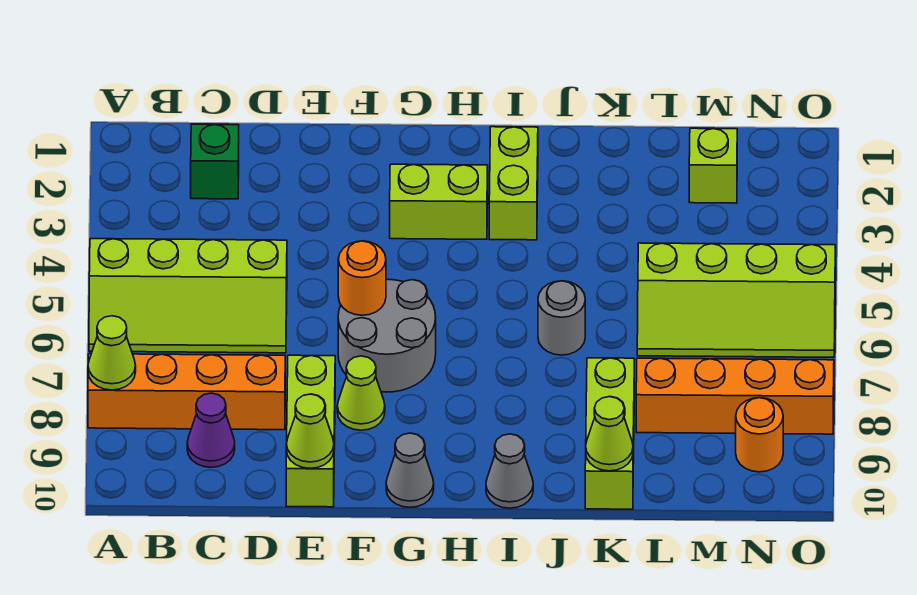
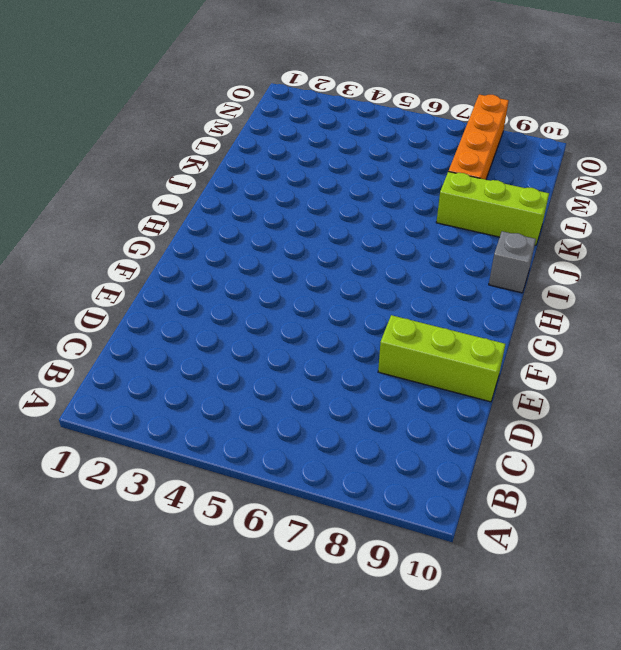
grey 1x1 brick [489,231,536,293] -> grey 1x1 cone [486,434,533,508]
none -> lime 2x4 slope [89,239,287,353]
none -> orange 1x4 brick [88,354,285,430]
none -> green 1x1 brick [191,124,239,199]

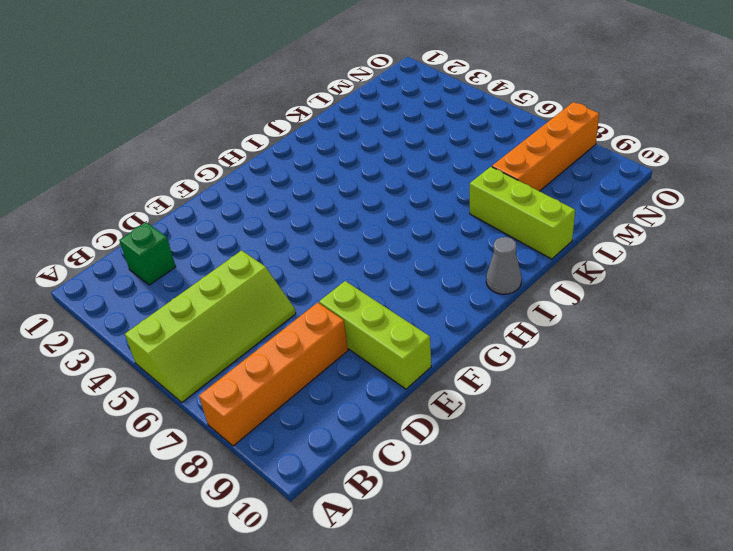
none -> purple 1x1 cone [187,393,235,467]
none -> grey 2x2 round brick [338,279,436,392]
none -> lime 1x1 cone [337,356,385,430]

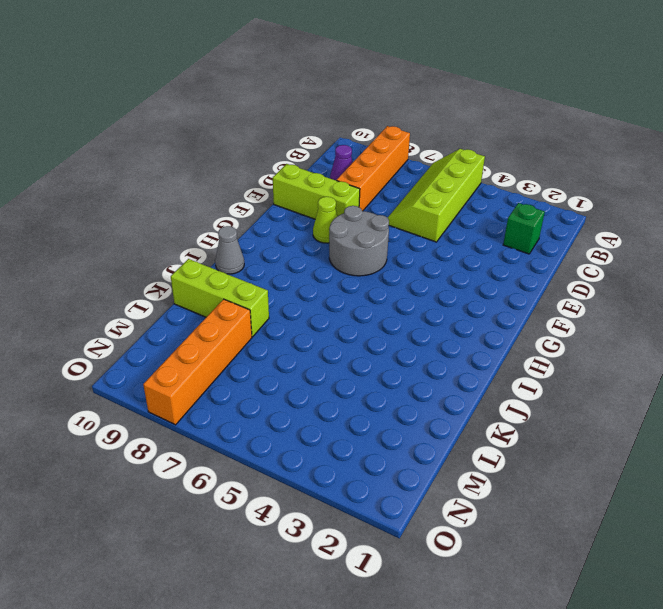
none -> lime 1x2 brick [390,164,488,239]
none -> grey 1x1 cone [386,433,434,507]
none -> lime 1x2 brick [489,127,538,240]

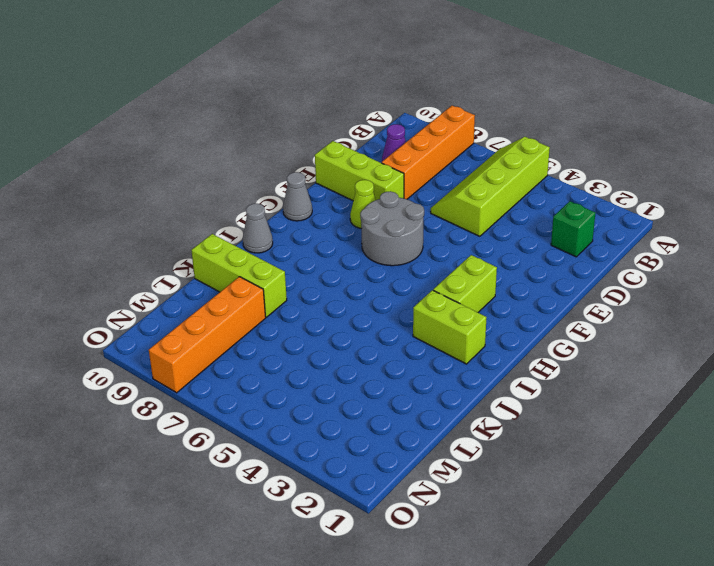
none -> grey 1x1 round brick [538,281,585,355]
none -> lime 2x4 slope [637,243,835,357]
none -> lime 1x1 brick [689,128,737,203]

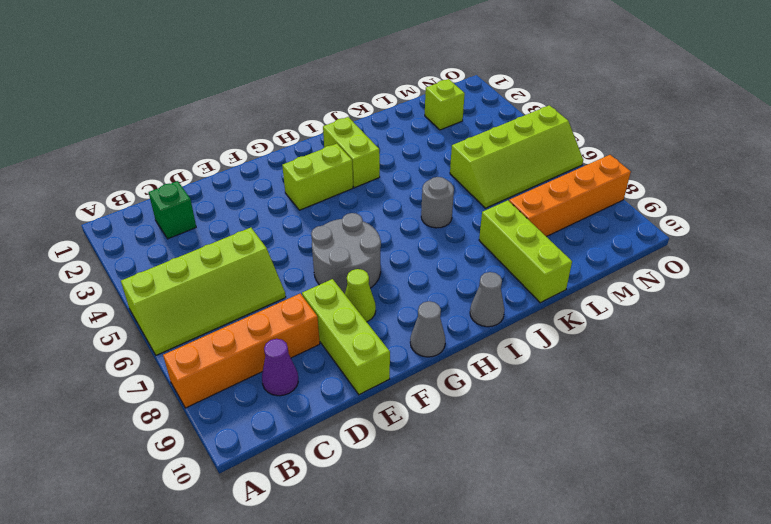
none -> orange 1x1 round brick [736,398,783,472]
none -> lime 1x1 cone [88,316,136,390]
none -> lime 1x1 cone [286,394,334,468]

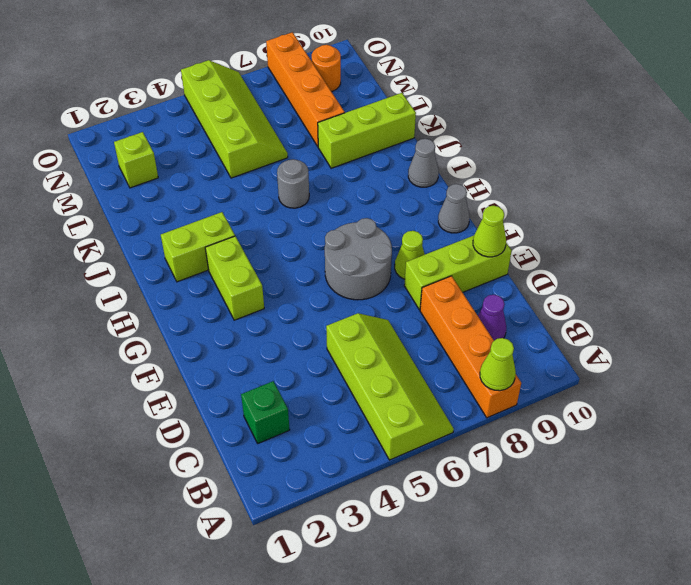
none -> orange 1x1 round brick [338,241,386,315]
none -> lime 1x1 cone [586,397,633,471]

